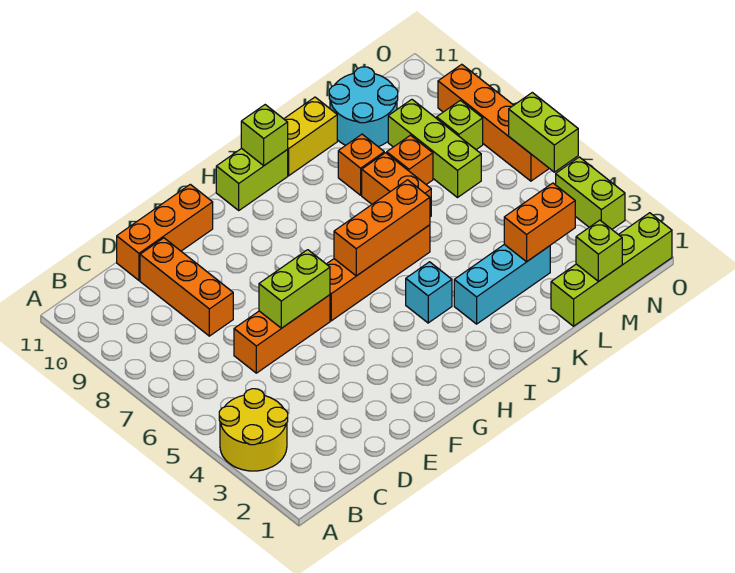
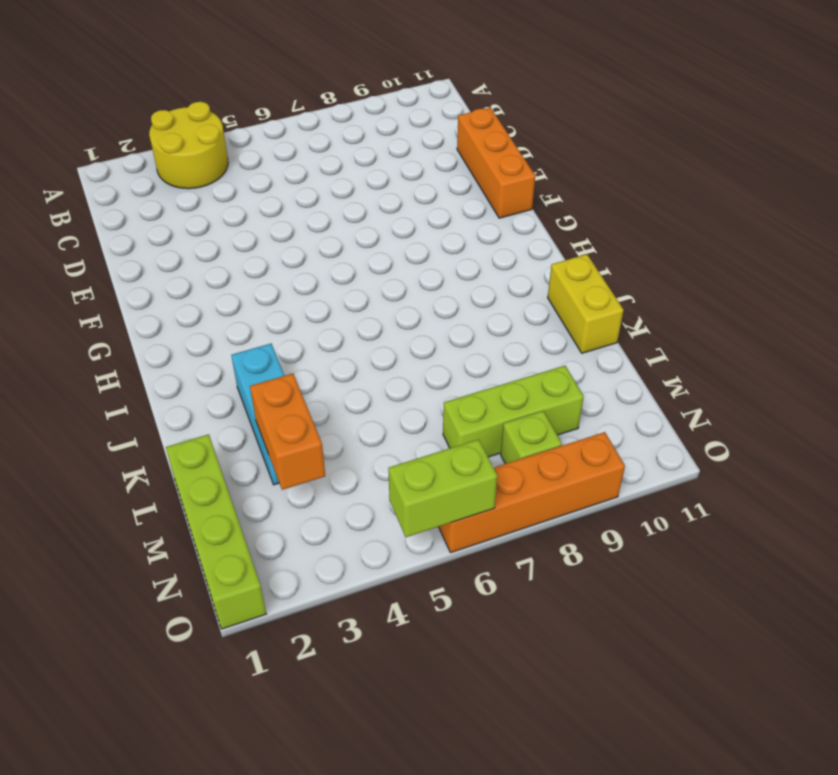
none -> orange 1x3 brick [234,295,330,373]
none -> orange 1x3 brick [140,238,233,336]
none -> orange 1x4 brick [327,225,430,321]

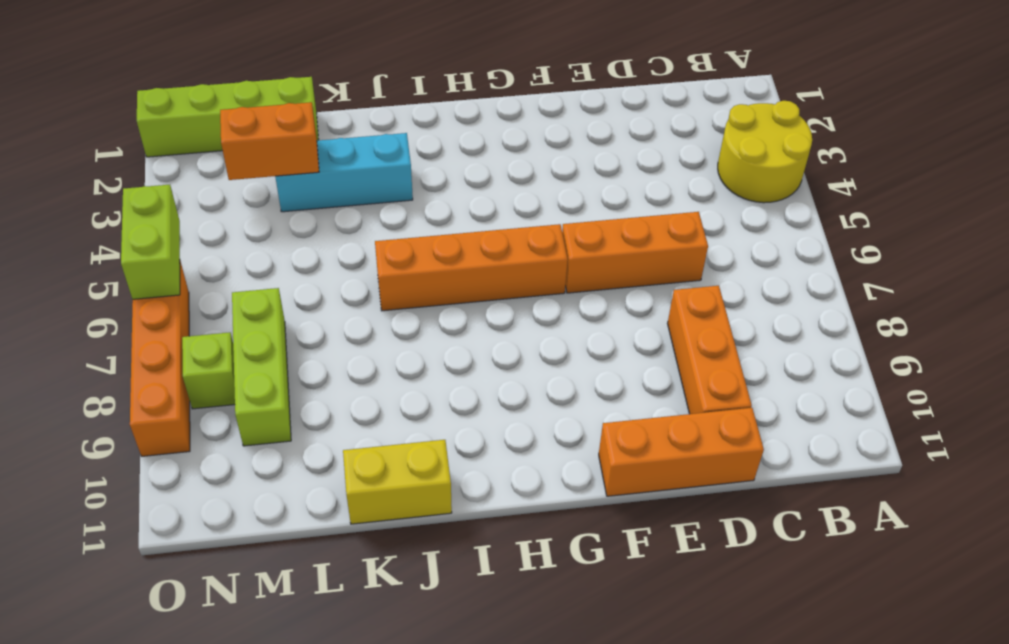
none -> lime 1x2 brick [216,148,288,210]
none -> cyan 1x1 brick [406,262,452,323]
none -> orange 1x2 brick [362,153,431,217]

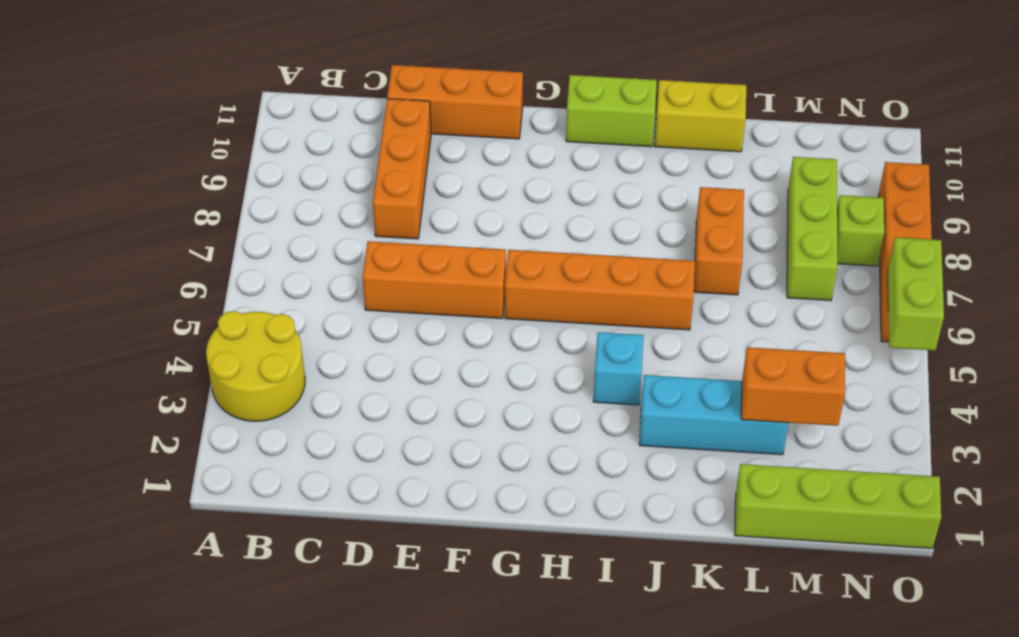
none -> orange 1x1 brick [338,134,384,195]
none -> orange 1x1 brick [387,135,433,184]
none -> cyan 2x2 round brick [329,67,398,147]

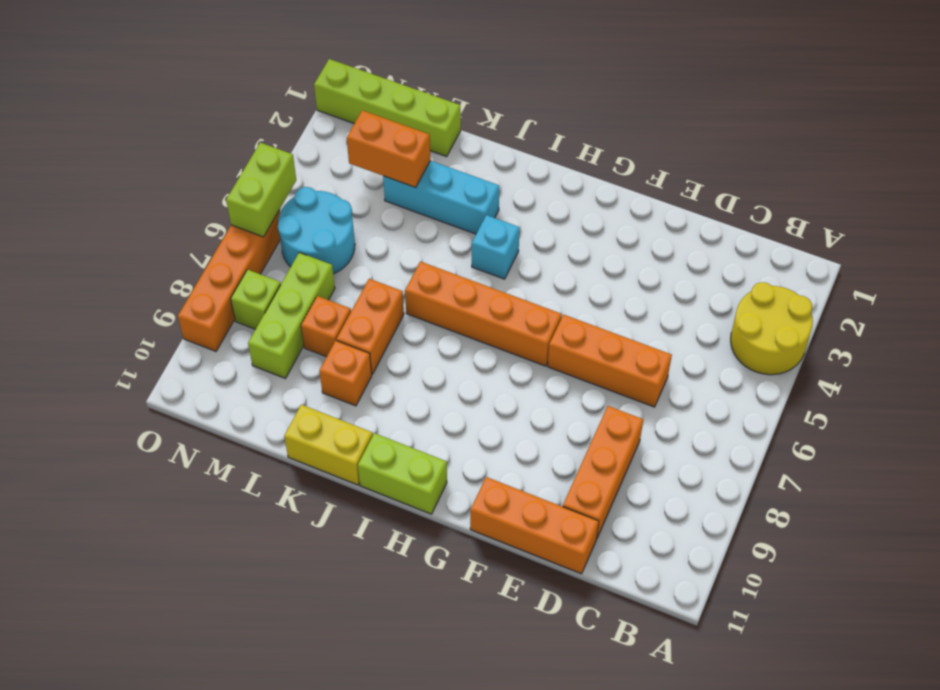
cyan 2x2 round brick [278,187,355,274] -> cyan 2x2 round brick moved to [329,67,398,147]
none -> lime 1x2 brick [556,157,625,229]
none -> lime 1x2 brick [259,250,330,328]
none -> orange 1x3 brick [334,180,430,276]

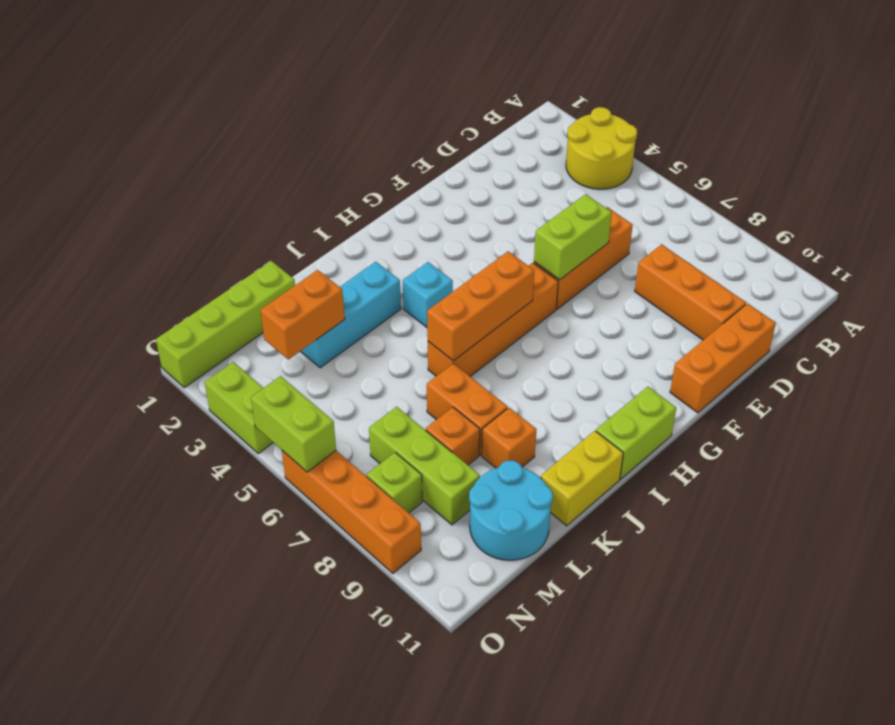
none -> lime 1x1 brick [241,105,288,165]
none -> lime 1x1 brick [576,220,622,281]

